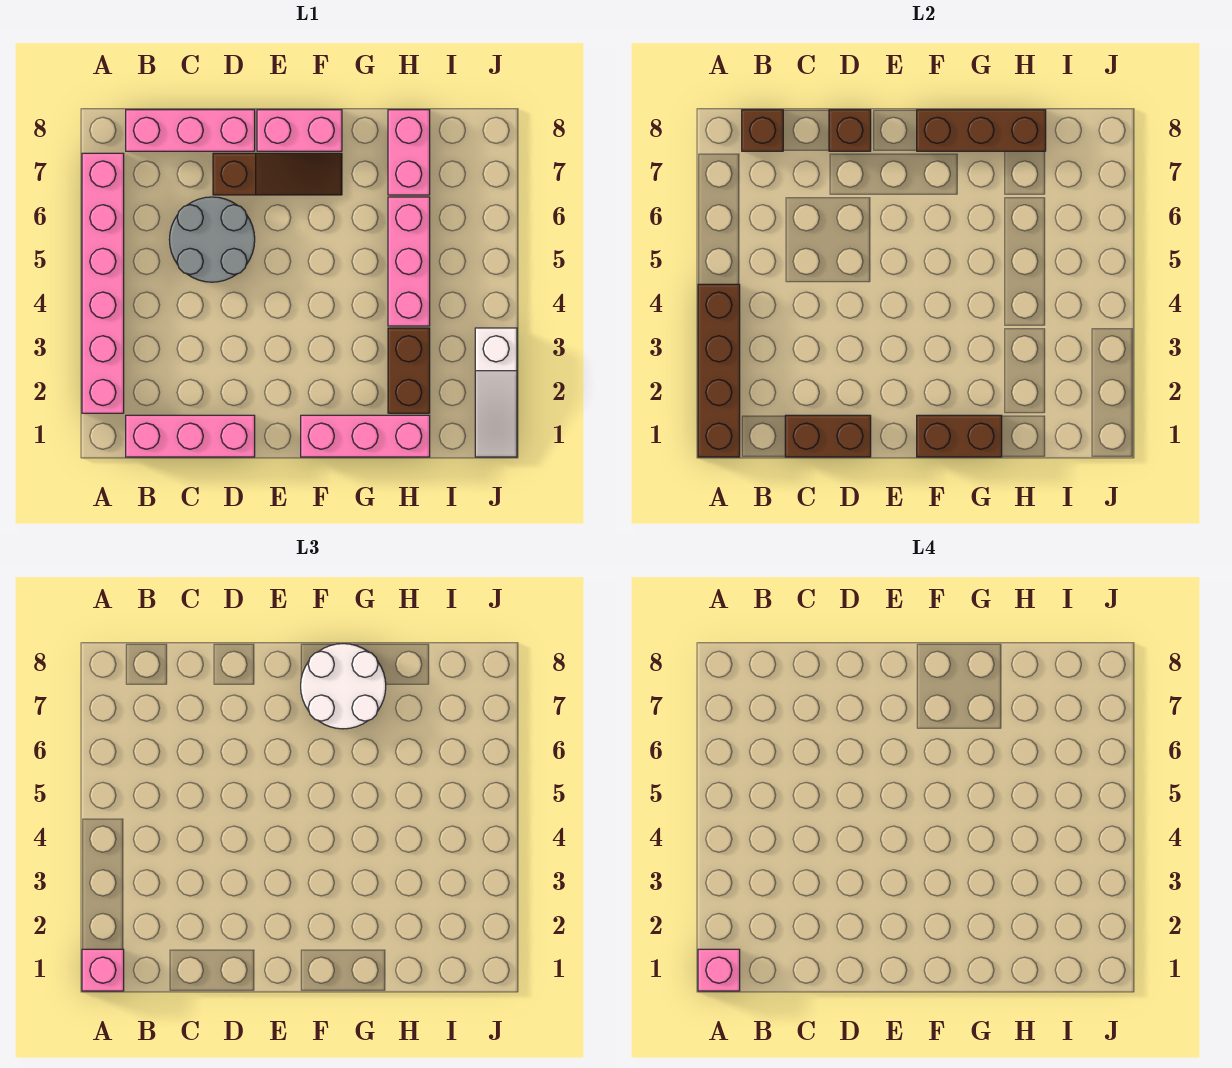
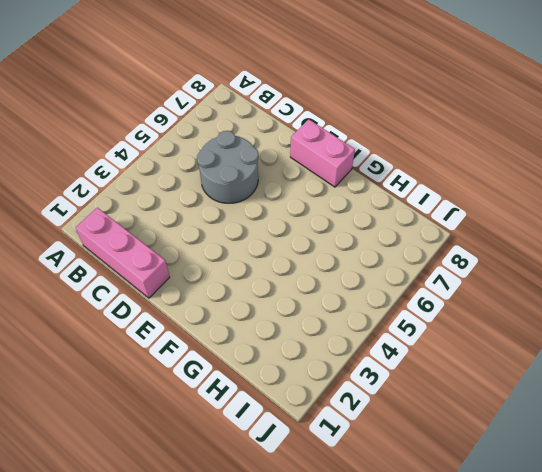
none -> pink 1x6 brick [82,153,124,413]
none -> pink 1x3 brick [126,110,255,151]
none -> brown 1x3 slope [213,153,342,195]

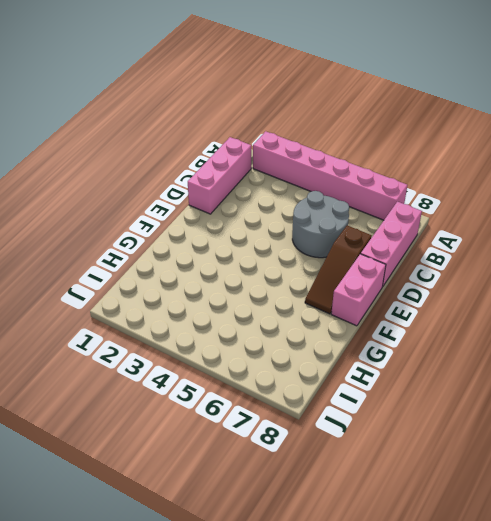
none -> pink 1x3 brick [301,415,430,457]
none -> brown 1x2 brick [388,328,430,413]
none -> pink 1x3 brick [388,197,430,326]

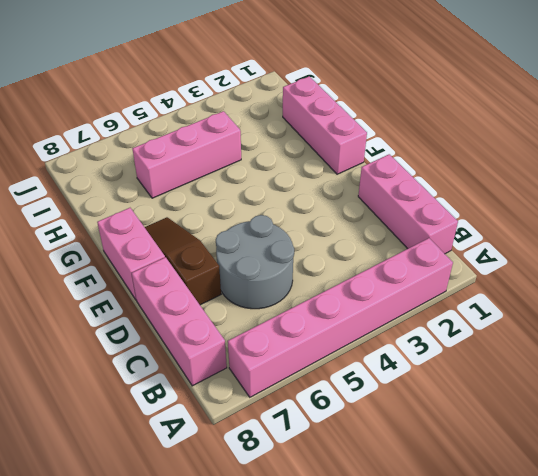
none -> brown 1x2 brick [388,328,430,413]
none -> pink 1x2 brick [388,110,430,195]
none -> white 1x3 slope [475,328,517,457]

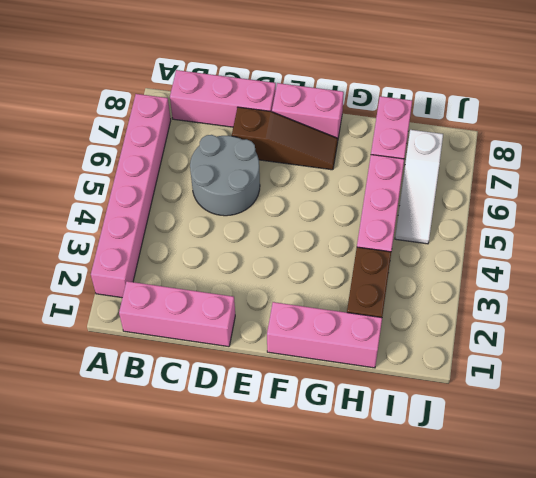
white 1x3 slope [395,130,443,244] -> white 1x3 slope moved to [475,328,517,457]
none -> brown 1x4 brick [698,284,740,457]
none -> brown 1x1 brick [742,110,783,151]
none -> brown 1x2 brick [785,415,871,457]

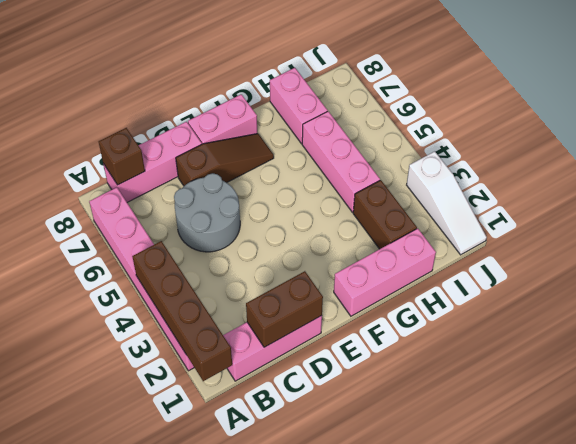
none -> brown 1x1 brick [829,110,871,151]
none -> brown 1x2 brick [917,415,1002,457]
none -> brown 1x3 brick [917,110,1046,151]

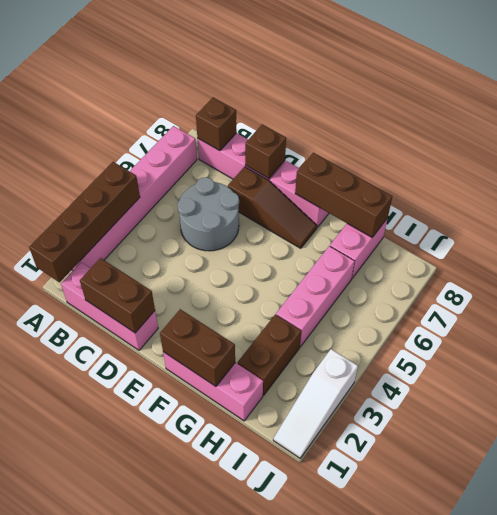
none -> pink 1x1 brick [82,949,124,991]
none -> white 2x2 round brick [301,644,386,729]
none -> pink 1x1 brick [698,949,740,991]

